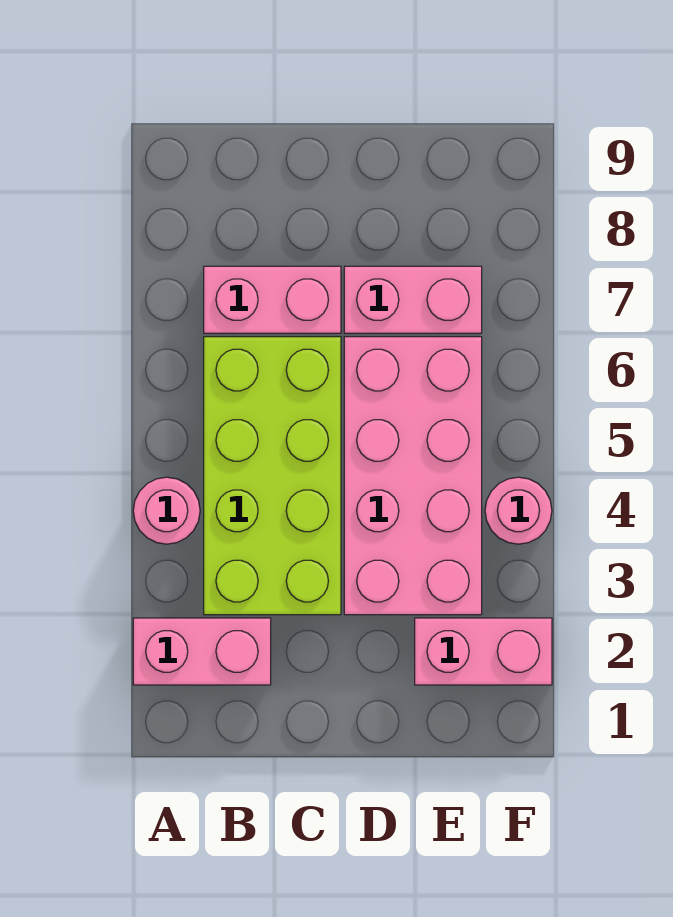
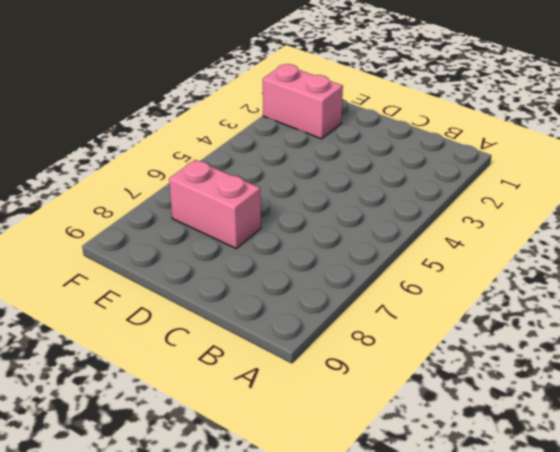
none -> pink 1x2 brick [133,618,271,685]
none -> pink 1x1 round brick [133,477,200,544]

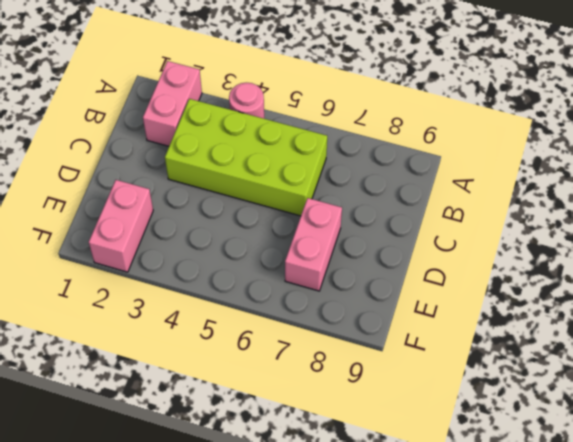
none -> pink 1x2 brick [204,266,341,333]
none -> pink 2x4 brick [344,337,482,615]

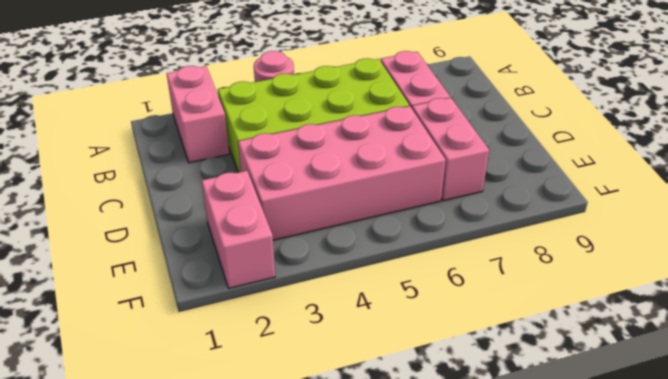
none -> pink 1x1 round brick [485,477,552,544]

